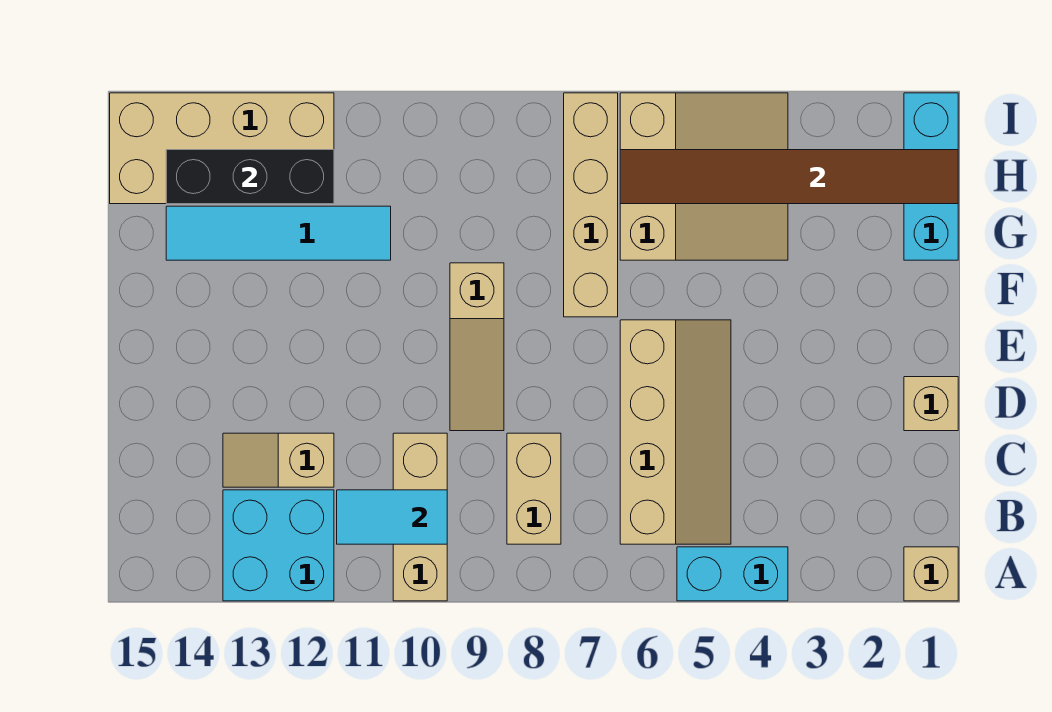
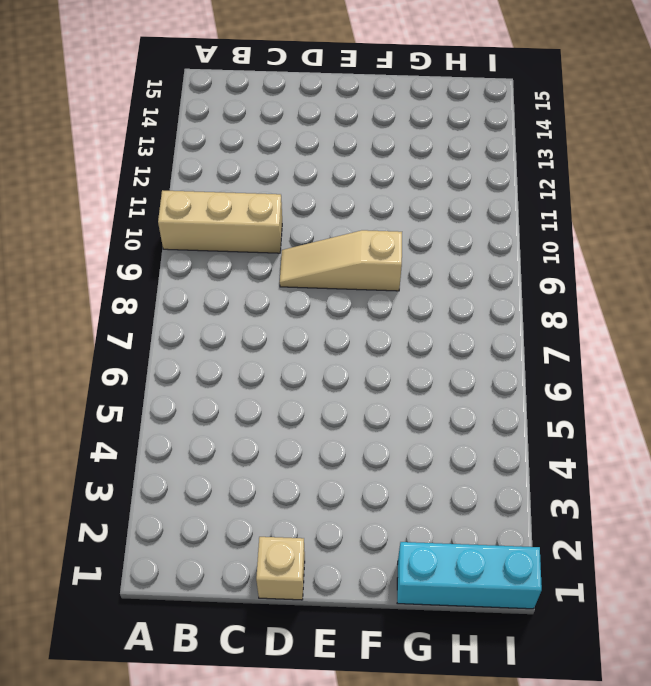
none -> tan 1x1 brick [904,547,958,601]
none -> cyan 1x2 brick [677,547,788,601]
none -> cyan 2x2 brick [223,490,334,601]

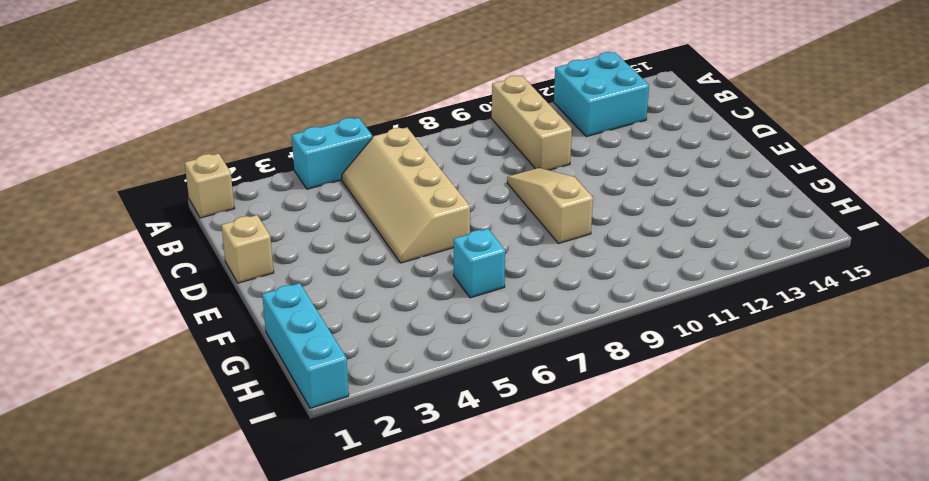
cyan 1x1 brick [454,229,505,298] -> tan 3x3 slope [620,93,788,260]
none -> tan 1x2 brick [507,433,561,544]
none -> tan 1x2 slope [223,433,334,487]
none -> tan 1x4 brick [564,93,618,317]

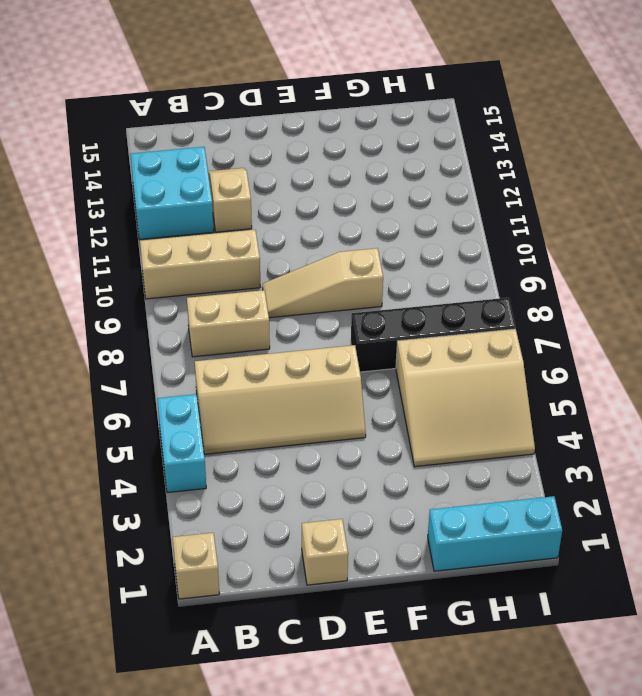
black 1x4 brick [351,298,515,372] -> tan 1x4 brick [564,93,618,317]
none -> cyan 1x4 tile [166,206,391,260]
none -> tan 2x4 brick [110,93,334,204]
none -> cyan 1x2 tile [337,490,447,544]

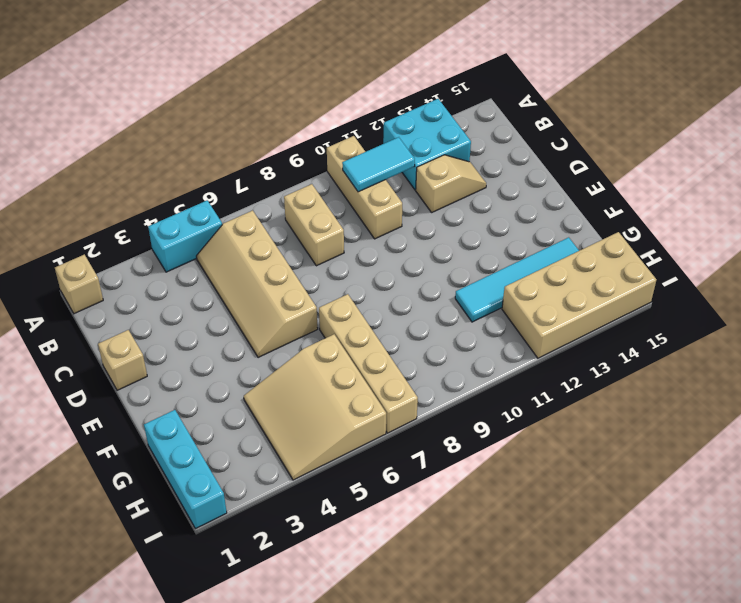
none -> tan 1x3 slope [450,263,504,431]
none -> brown 1x6 tile [620,150,958,204]
none -> black 1x3 brick [166,150,334,204]

